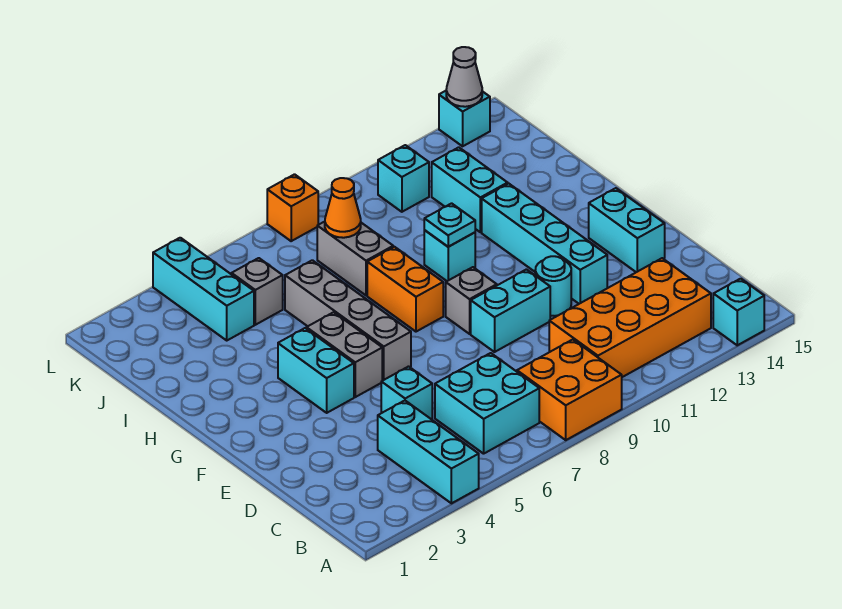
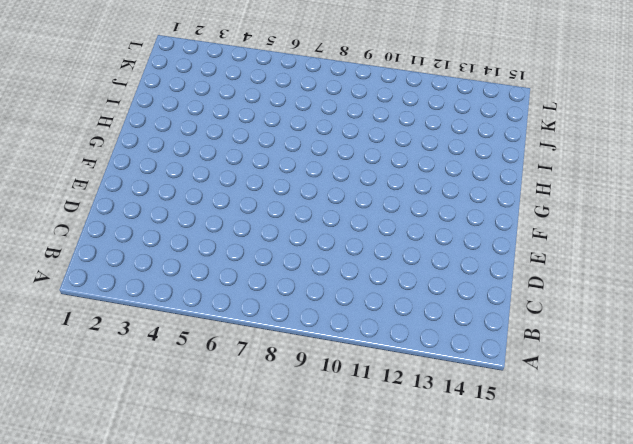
none -> cyan 1x3 brick [378,401,479,503]
none -> orange 2x2 brick [517,340,622,440]
none -> cyan 1x1 brick [713,279,764,345]

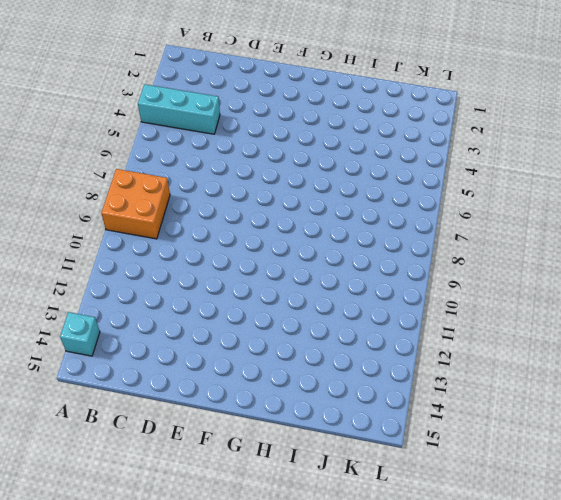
none -> cyan 2x2 brick [435,353,539,454]
none -> orange 2x4 brick [549,258,711,377]
none -> cyan 1x1 brick [381,367,432,419]

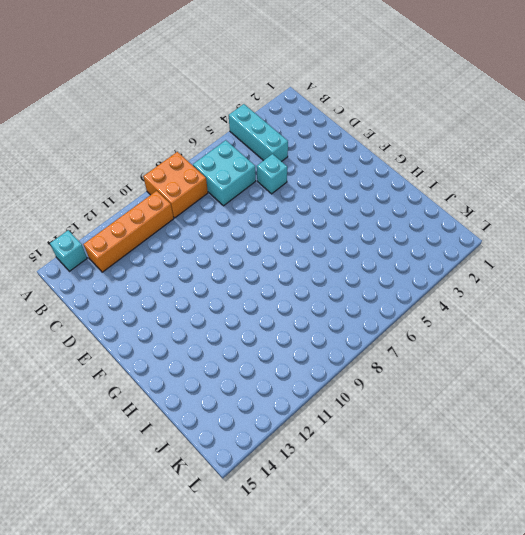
orange 1x4 brick [83,191,174,272] -> orange 2x4 brick [549,258,711,377]
none -> cyan 1x2 brick [471,269,550,352]
none -> cyan 1x1 round brick [535,256,571,316]
none -> cyan 1x4 brick [482,184,607,304]

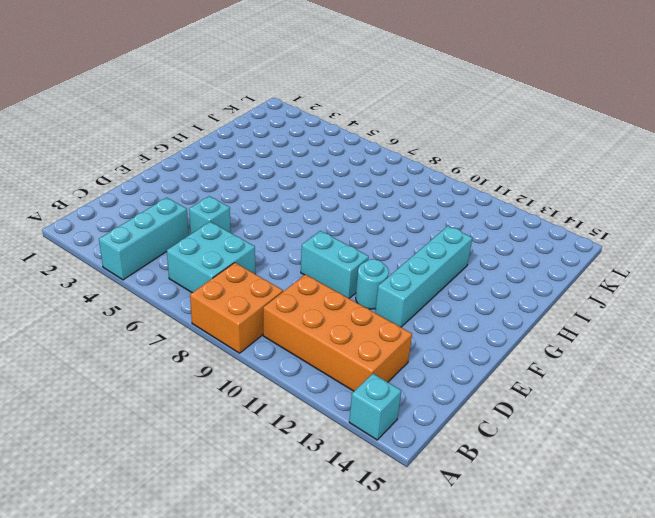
none -> cyan 1x2 brick [589,188,665,272]
none -> cyan 1x2 brick [278,328,354,413]
none -> grey 1x2 brick [306,312,382,397]

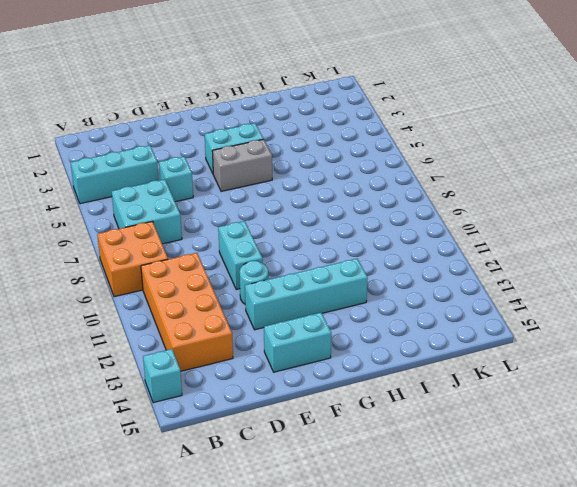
none -> grey 1x4 brick [285,260,411,381]
none -> grey 1x1 brick [446,267,497,334]
none -> orange 1x2 brick [367,247,443,332]

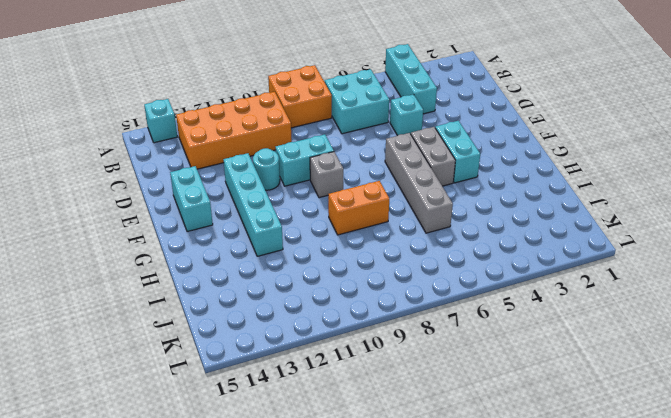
orange 1x2 brick [328,181,389,235] -> orange 1x2 brick turned to [367,247,443,332]
none -> cyan 1x1 brick [424,230,475,281]
none -> grey 1x2 brick [317,222,393,295]
none -> cyan 1x2 brick [432,147,508,232]

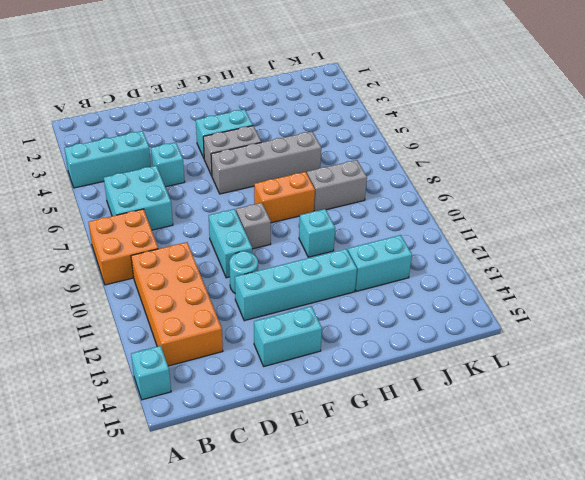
none -> cyan 1x3 brick [153,238,254,340]
none -> grey 1x1 brick [232,258,283,325]
none -> cyan 1x1 brick [378,145,429,212]

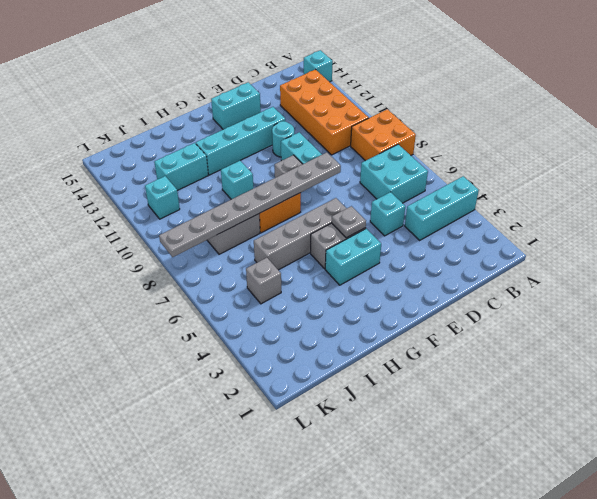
grey 1x8 plate [159,152,341,257] -> orange 1x1 cone [325,178,361,238]
grey 1x1 plate [332,206,366,238] -> none
none -> cyan 1x3 brick [153,238,254,340]
none -> orange 1x1 brick [267,174,318,241]
none -> cyan 1x1 brick [439,91,490,146]

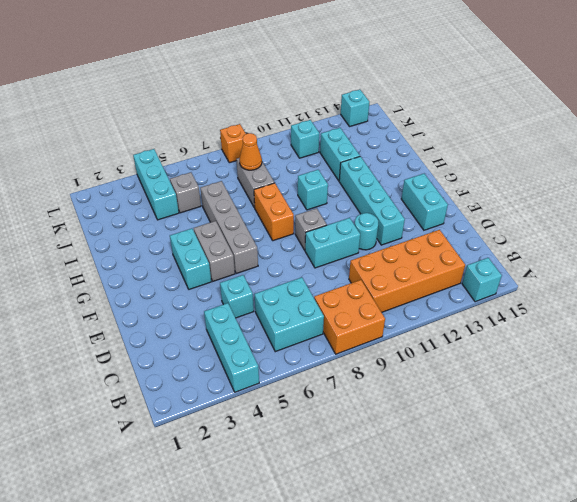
none -> cyan 1x1 plate [424,203,475,247]
none -> grey 1x1 cone [446,47,482,107]

